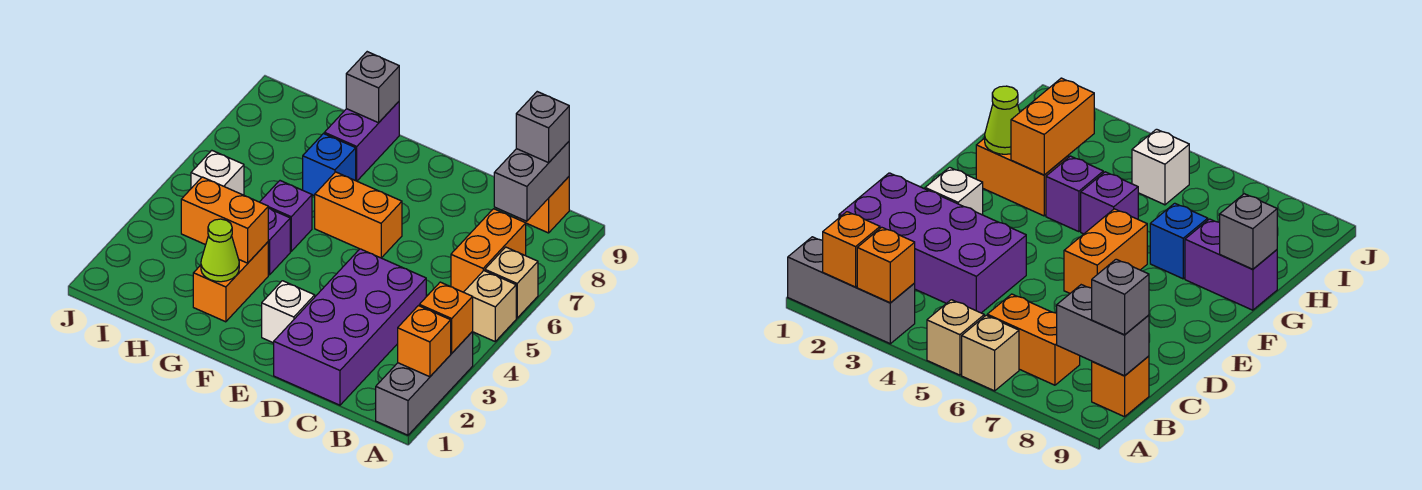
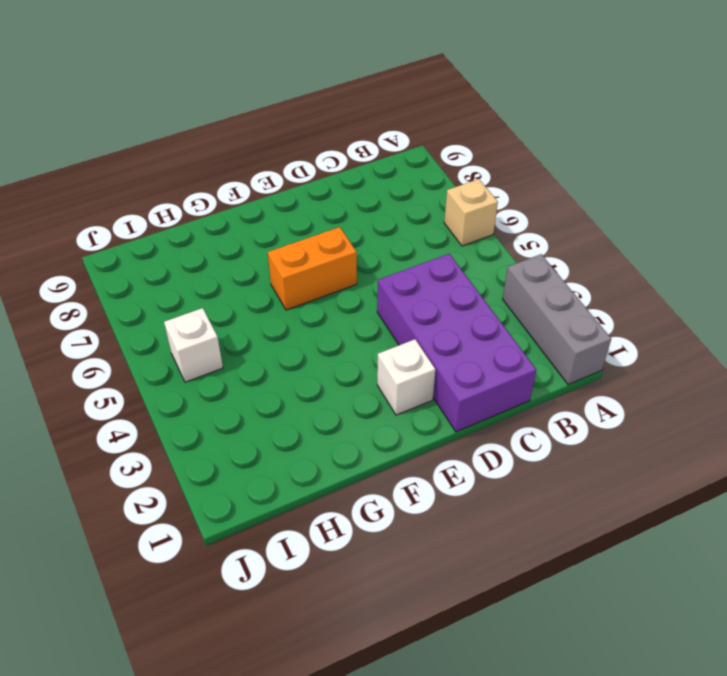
none -> tan 1x1 brick [464,271,516,341]
none -> orange 1x2 brick [451,209,526,292]
none -> orange 1x1 brick [516,177,569,233]

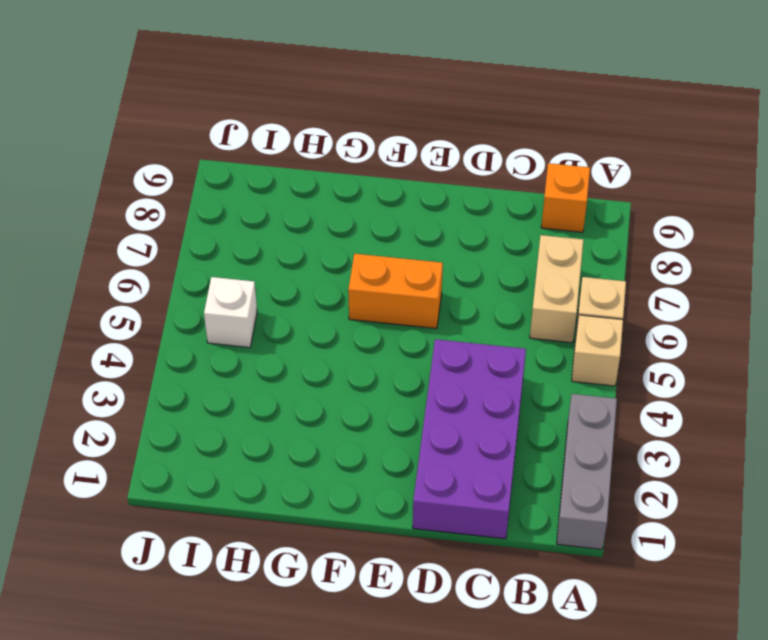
tan 1x2 brick [530,235,583,343] -> orange 1x2 brick [451,209,526,292]
none -> white 1x1 brick [262,281,315,343]
none -> orange 1x2 brick [193,242,268,322]
none -> purple 1x1 brick [268,208,290,275]

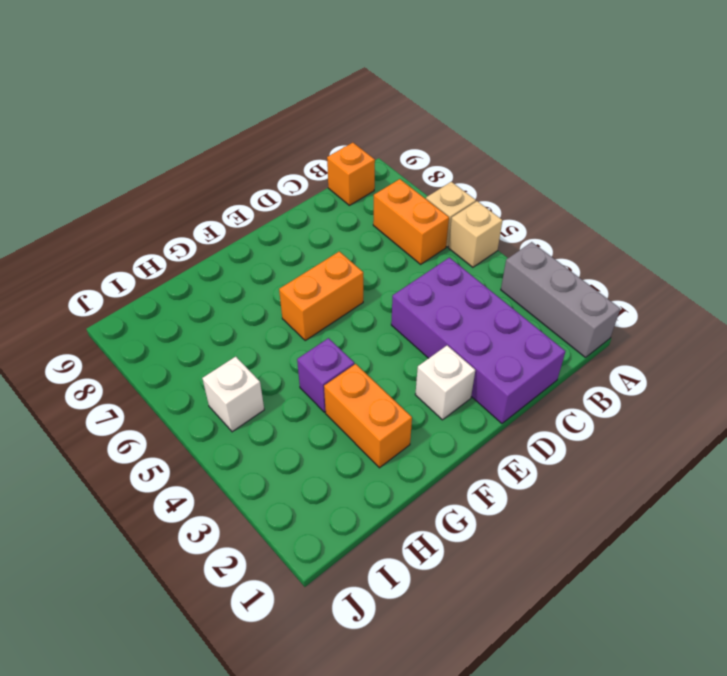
none -> purple 1x1 brick [260,181,312,251]
none -> blue 1x1 brick [303,134,356,196]
none -> purple 1x2 brick [324,102,399,181]

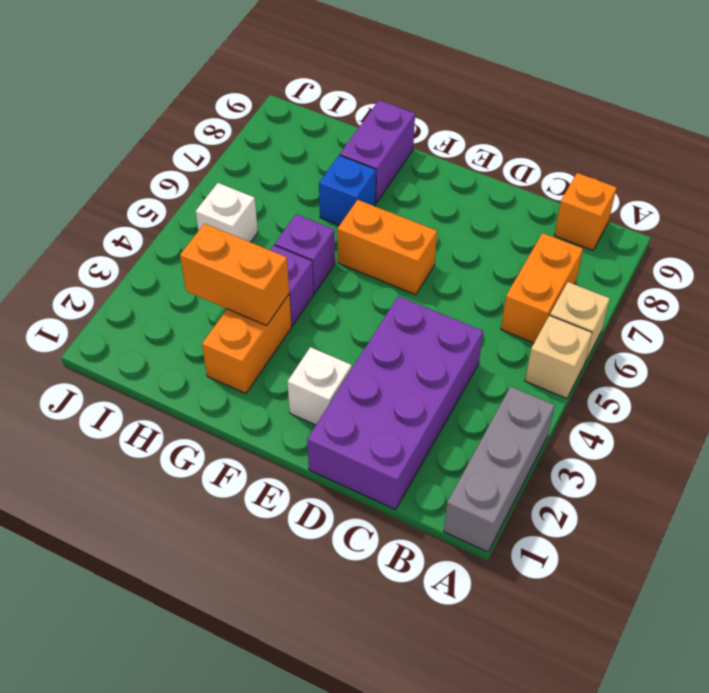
none -> orange 1x1 brick [398,306,451,377]
none -> orange 1x1 brick [419,282,473,353]
none -> grey 1x2 brick [494,142,569,221]

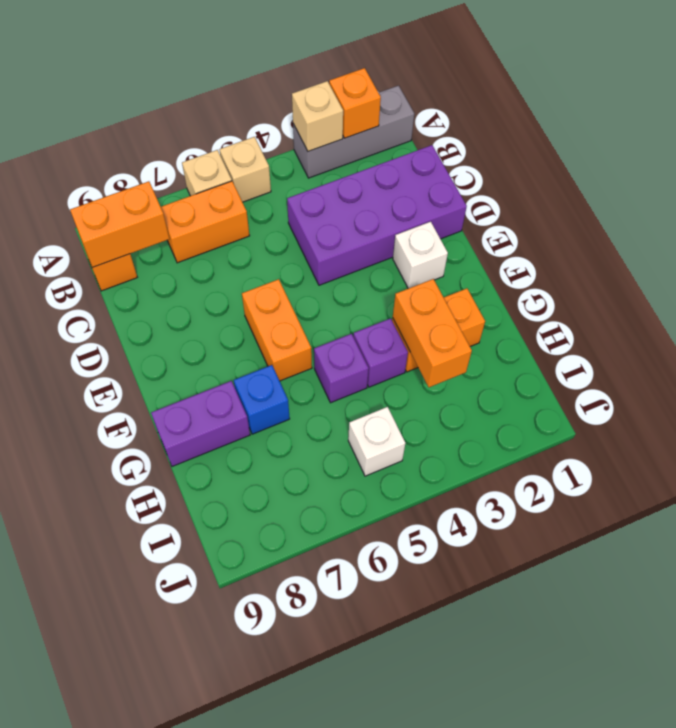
tan 1x1 brick [292,81,343,151] -> orange 1x1 brick [419,282,473,353]
orange 1x2 brick [70,181,169,267] -> grey 1x2 brick [494,142,569,221]
none -> lime 1x1 cone [201,219,239,282]
none -> grey 1x1 brick [346,52,399,123]
none -> grey 1x1 brick [516,92,569,163]

